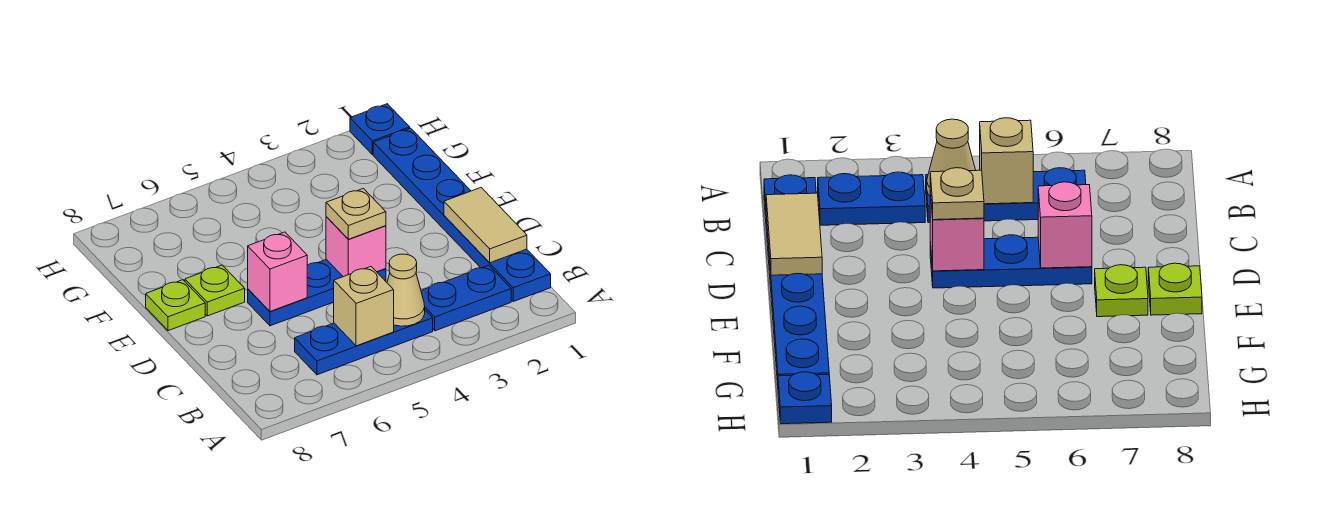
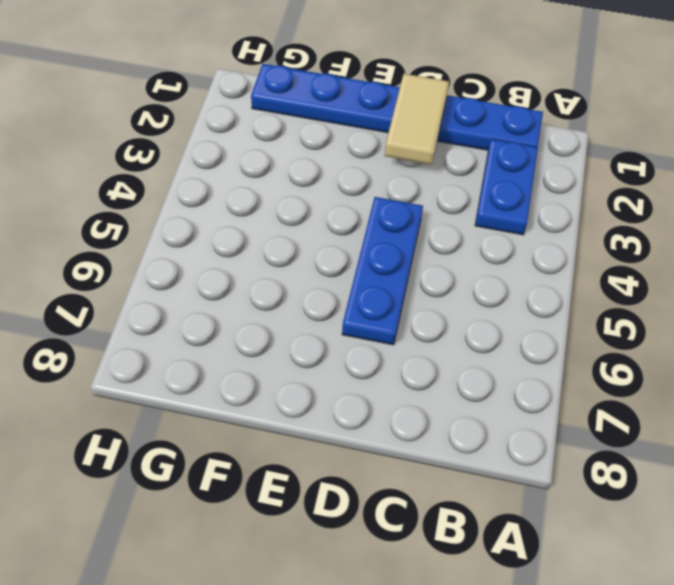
tan 1x2 tile [385,74,449,165] -> tan 1x2 tile turned to [444,188,527,263]
none -> blue 1x3 plate [295,310,433,375]
none -> lime 1x1 plate [185,265,245,316]
none -> lime 1x1 plate [146,280,205,331]

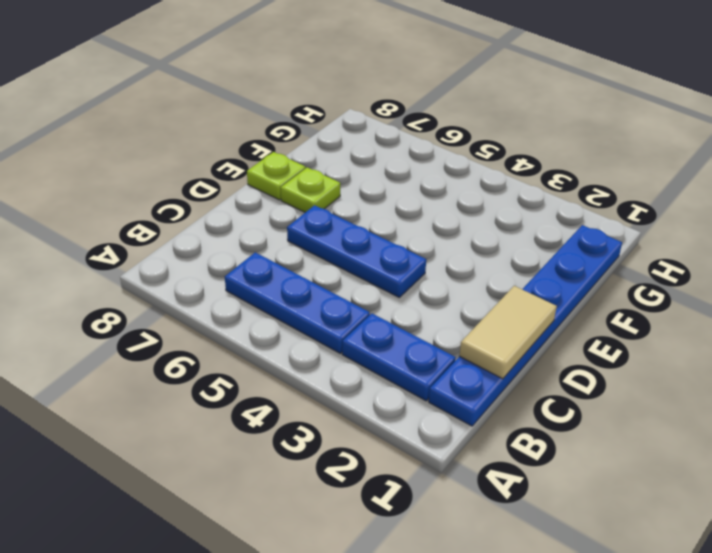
none -> blue 1x1 plate [350,104,410,155]
none -> tan 1x1 cone [387,254,425,326]
none -> tan 1x1 brick [333,267,394,346]

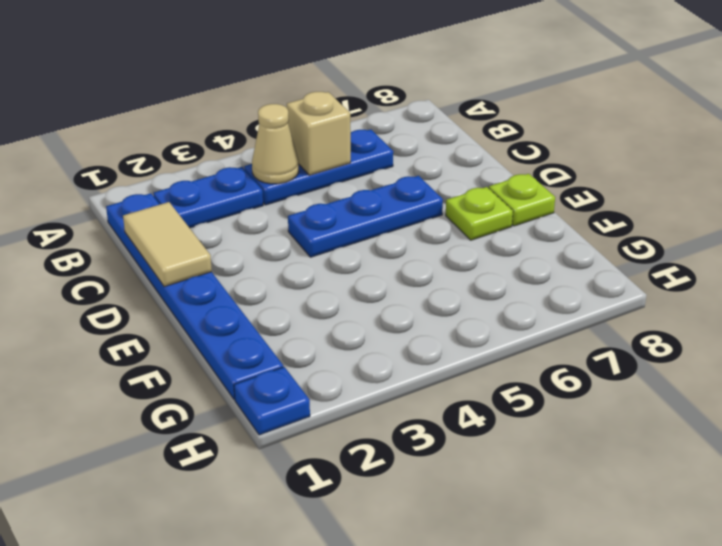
none -> pink 1x1 brick [326,217,386,277]
none -> pink 1x1 brick [248,232,307,311]
none -> tan 1x1 plate [326,188,386,239]

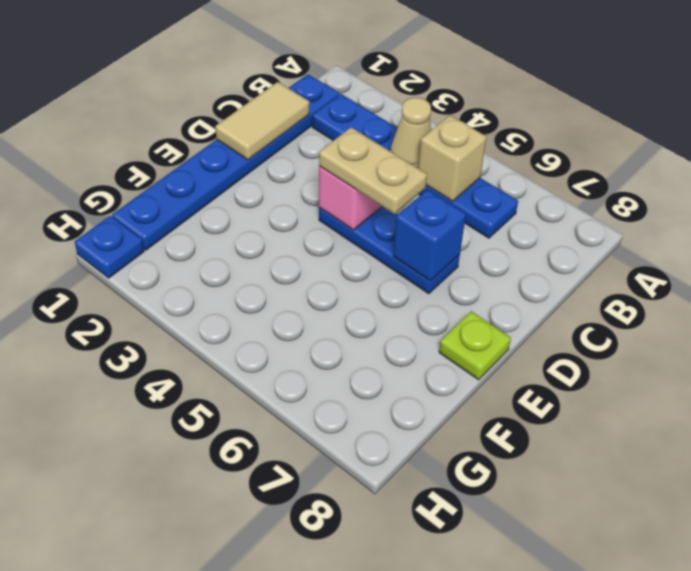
tan 1x2 plate [319,127,427,214] -> tan 1x1 plate [326,188,386,239]
blue 1x1 brick [393,190,466,281] -> pink 1x1 brick [248,232,307,311]
none -> lime 1x1 plate [185,265,245,316]

